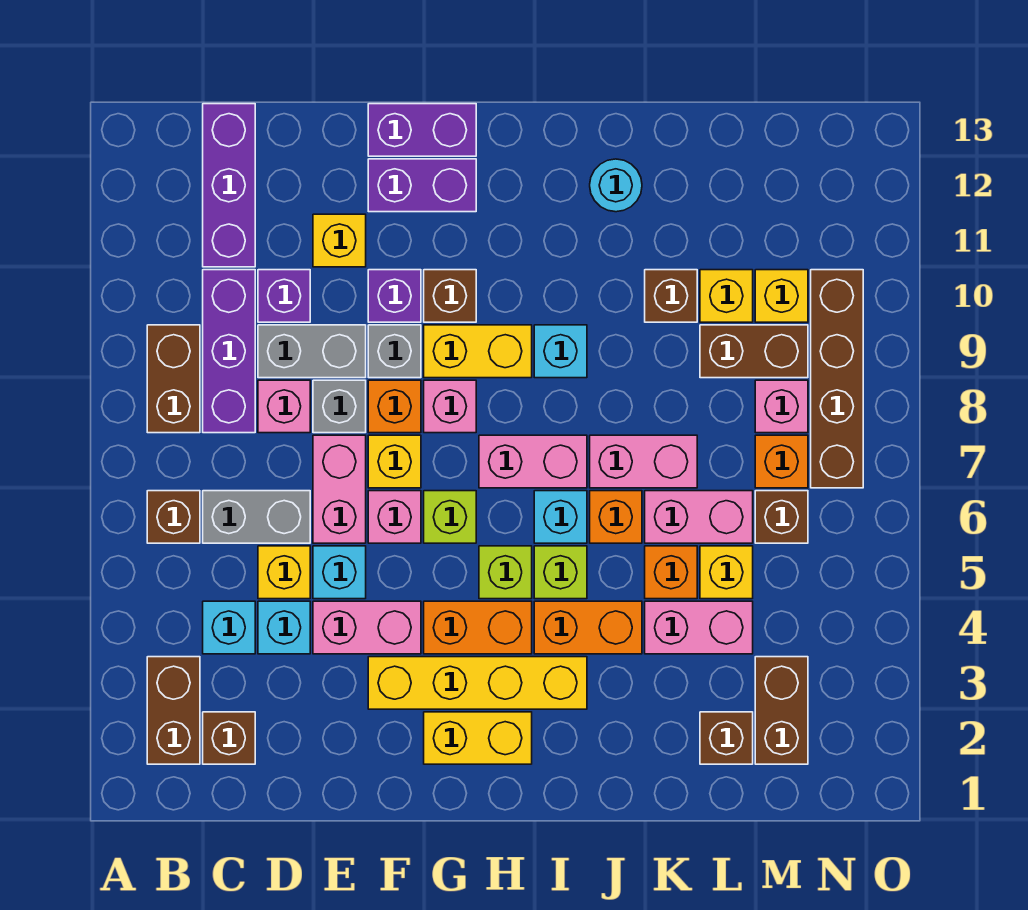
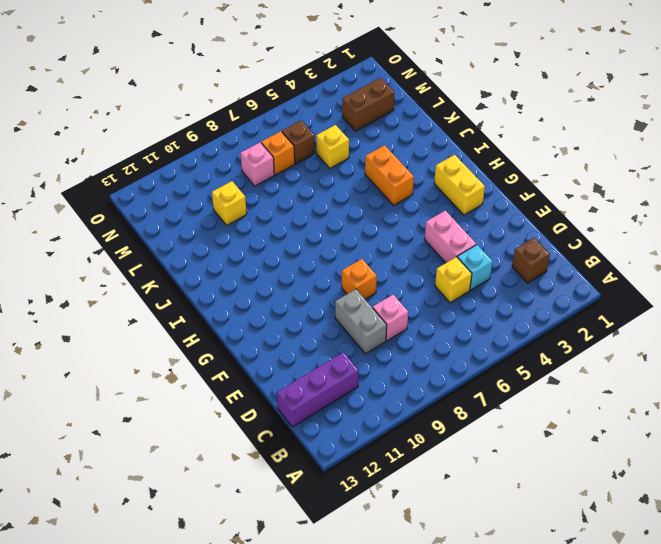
none -> brown 1x2 brick [147,657,200,764]
none -> brown 1x1 brick [147,491,200,543]
none -> brown 1x2 brick [147,325,200,433]
none -> cyan 1x1 brick [203,601,255,654]

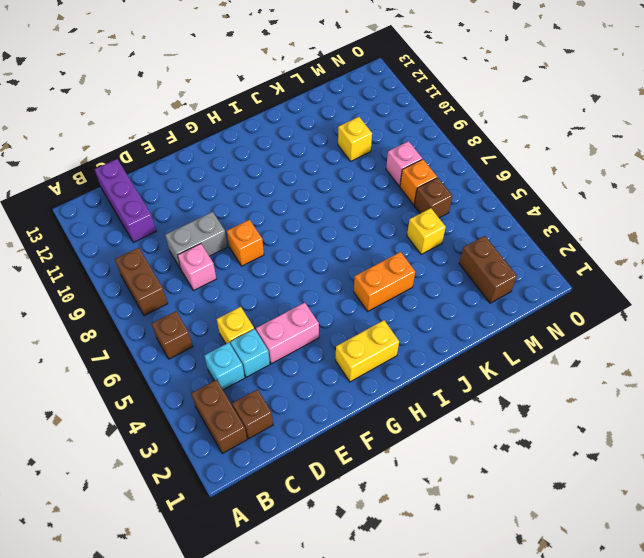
none -> grey 1x2 brick [203,491,310,543]
none -> purple 1x3 brick [203,270,255,433]
none -> purple 1x1 brick [258,270,310,322]
none -> cyan 1x1 brick [313,546,366,599]

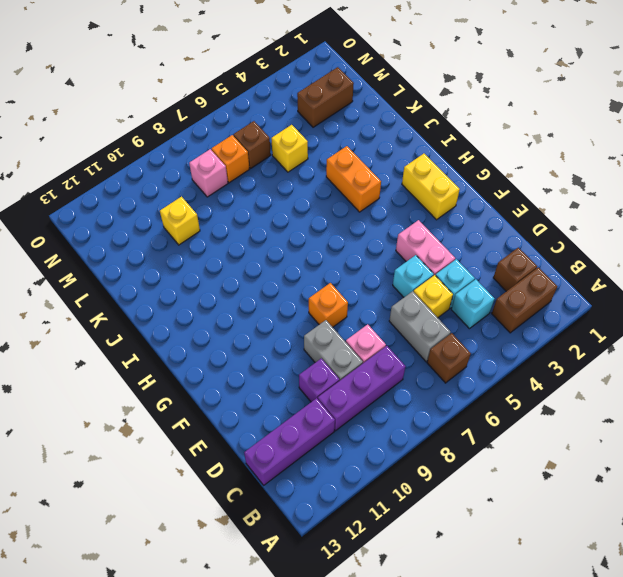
none -> brown 1x2 brick [147,325,200,433]
none -> pink 1x2 brick [313,435,366,543]
none -> grey 1x1 brick [313,380,366,433]
none -> yellow 1x1 brick [313,214,366,267]

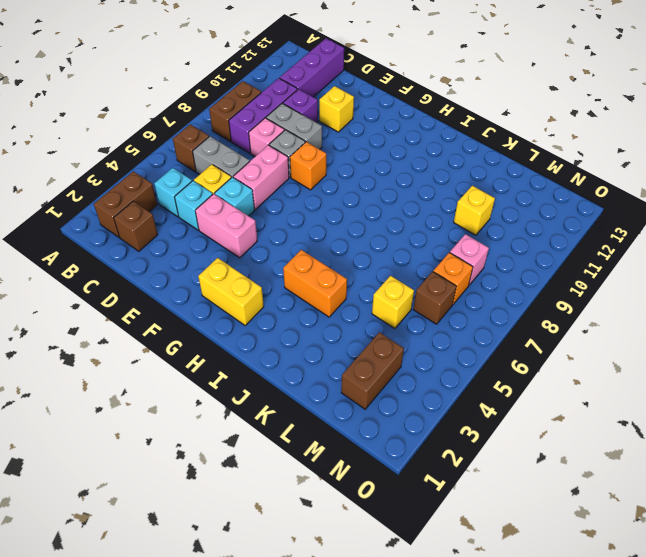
none -> yellow 1x4 brick [368,657,587,709]
none -> pink 1x1 brick [368,491,421,543]
none -> yellow 1x1 brick [368,435,421,488]
none -> grey 1x1 brick [368,325,421,378]

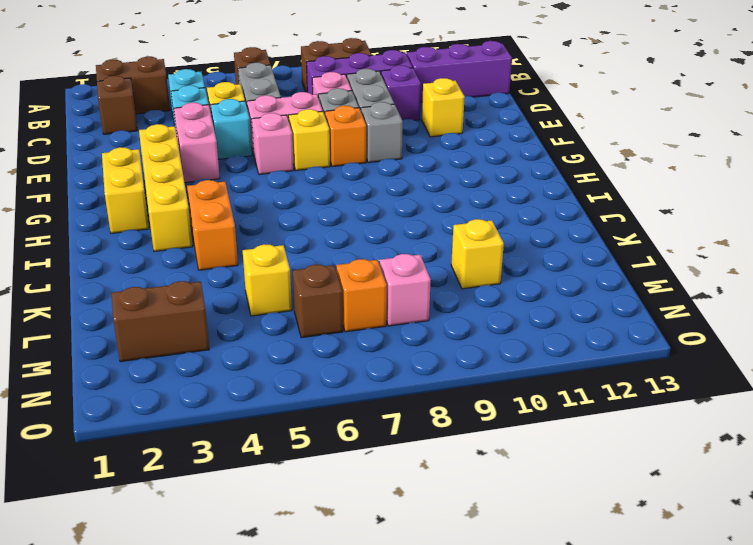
none -> purple 1x1 brick [368,270,421,322]
none -> purple 1x2 brick [368,159,476,212]
none -> purple 1x2 brick [368,104,476,156]
none -> orange 1x2 brick [424,601,532,654]

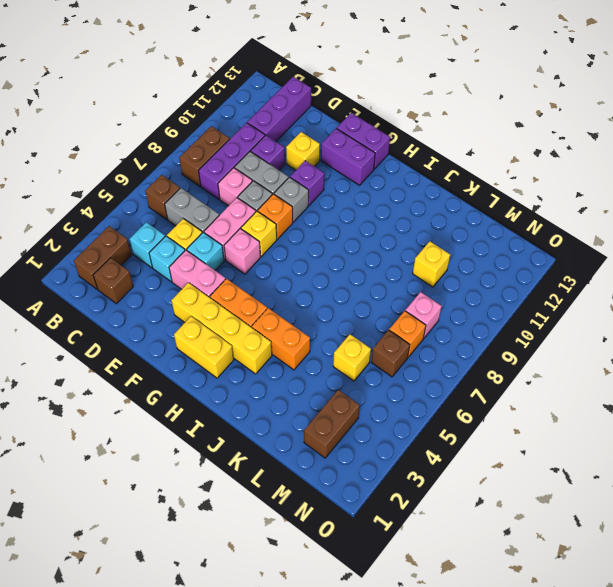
none -> lime 1x1 brick [424,491,476,543]
none -> pink 1x1 brick [424,380,476,433]
none -> yellow 1x2 brick [424,325,532,378]
none -> brown 1x1 brick [424,270,476,322]

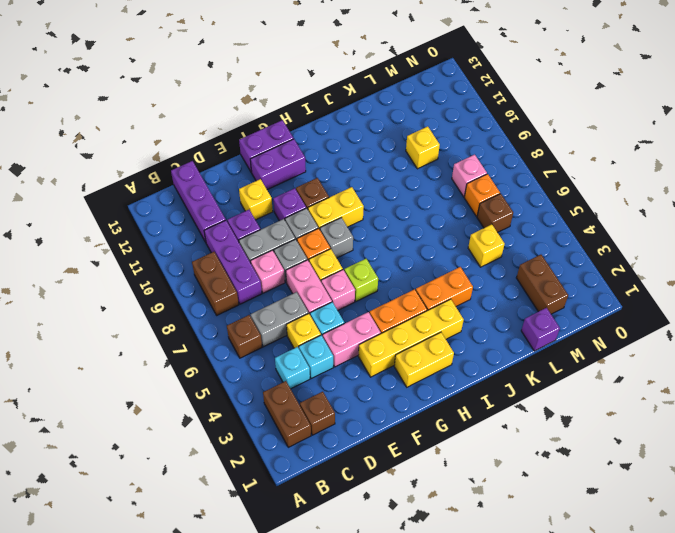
grey 1x1 brick [320,218,353,258] -> pink 1x1 brick [424,380,476,433]
purple 1x1 brick [521,308,560,351] -> none
none -> lime 1x1 brick [479,546,532,599]
none -> pink 1x2 brick [479,435,587,488]
none -> lime 1x1 brick [534,546,587,599]
none -> cyan 1x1 brick [534,491,587,543]

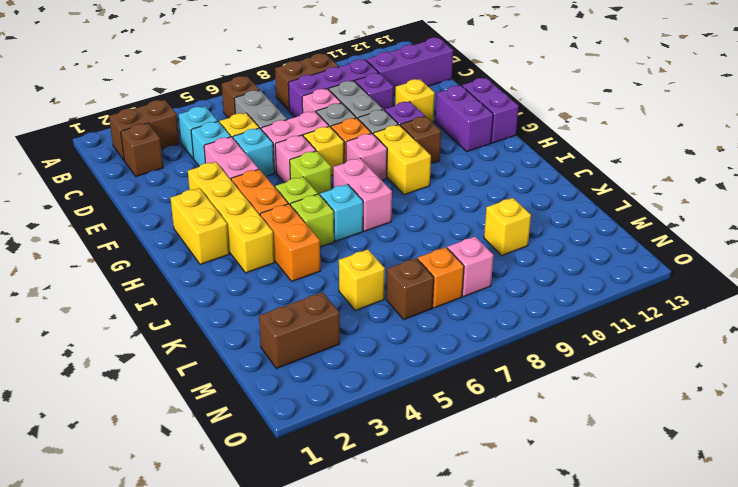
none -> cyan 1x1 brick [534,325,587,378]
none -> orange 1x1 brick [590,491,642,543]
none -> pink 1x2 brick [590,435,697,488]
none -> cyan 1x1 round brick [590,159,642,212]

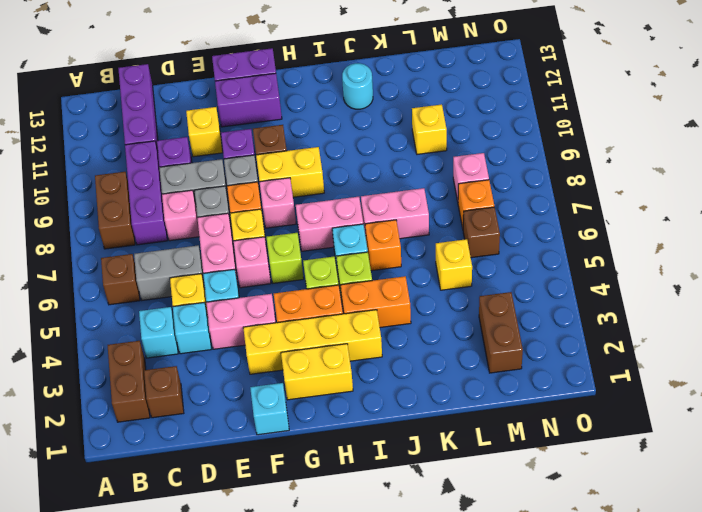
cyan 1x1 brick [250,383,289,435] -> cyan 1x1 brick moved to [534,325,587,378]
none -> pink 1x2 brick [645,601,753,654]
none -> orange 1x1 brick [645,546,697,599]
none -> pink 1x2 brick [645,491,753,543]
none -> brown 1x1 brick [645,270,697,322]

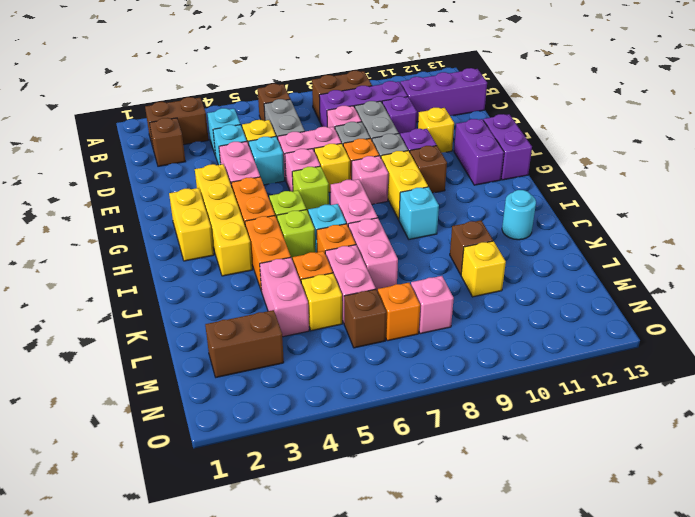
none -> brown 1x1 brick [700,712,753,764]
none -> brown 1x2 brick [700,325,808,378]
none -> yellow 1x1 brick [755,270,808,322]
none -> brown 1x4 brick [811,270,863,488]

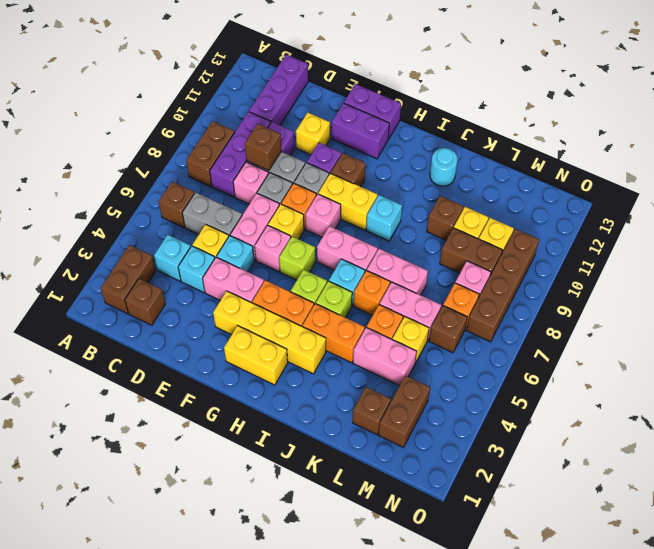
brown 1x1 brick [245,124,281,171] -> none

